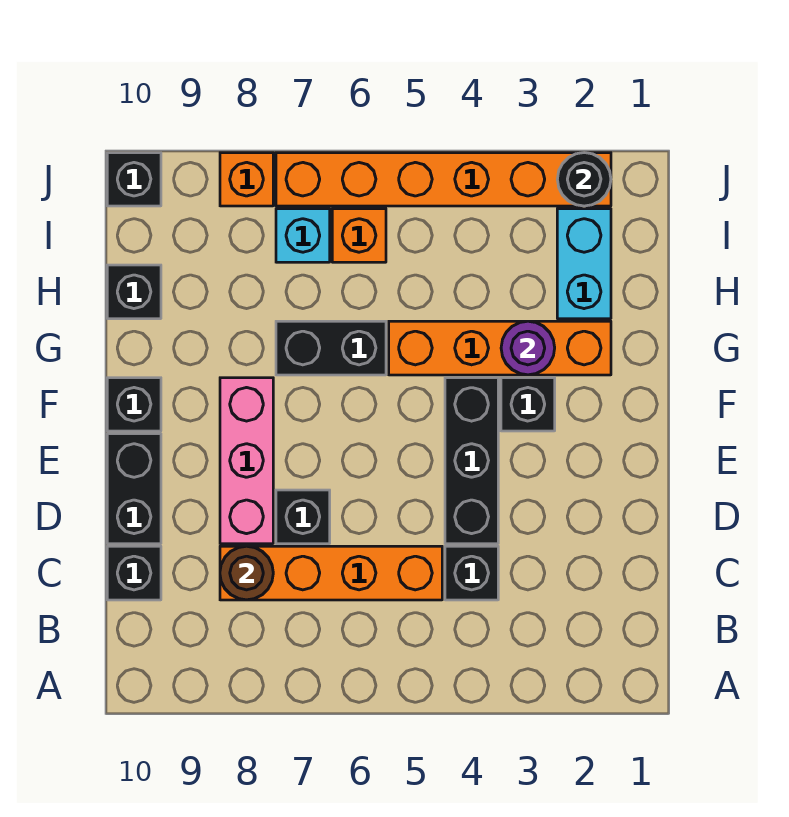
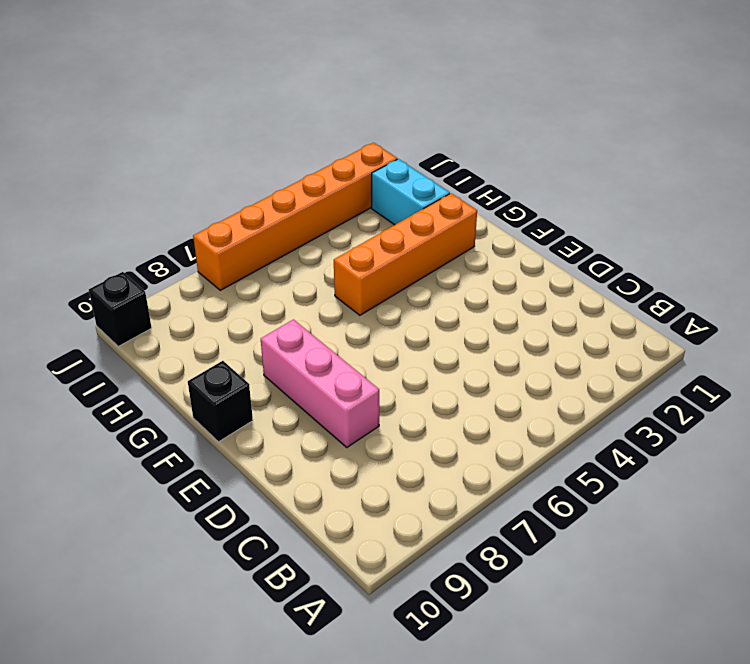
none -> black 1x1 brick [445,546,498,600]
none -> orange 1x4 brick [220,546,442,600]
none -> black 1x1 brick [107,546,161,600]

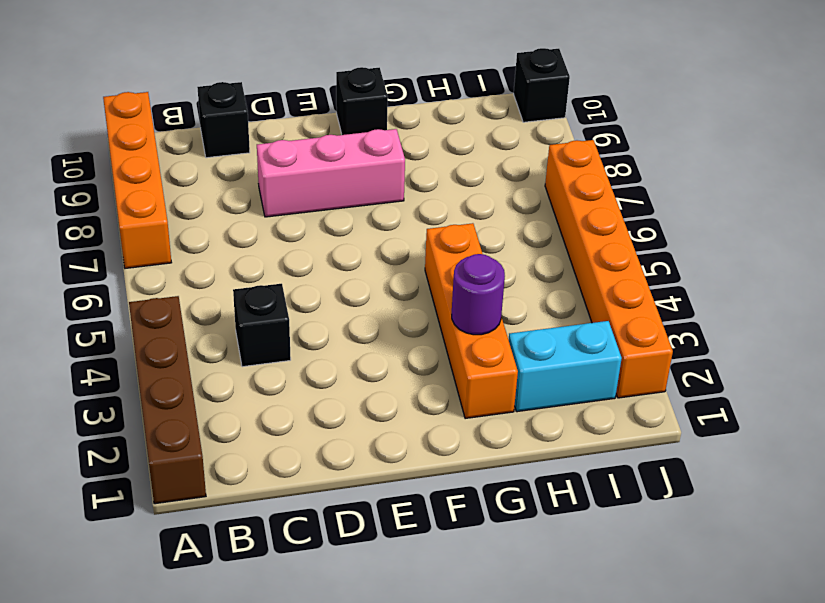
brown 1x4 brick [129,296,206,504] -> none
orange 1x4 brick [103,92,172,268] -> orange 1x4 brick moved to [220,546,442,600]
none -> black 1x3 brick [445,378,498,544]
none -> black 1x1 brick [276,490,330,544]
none -> black 1x2 brick [107,434,161,544]

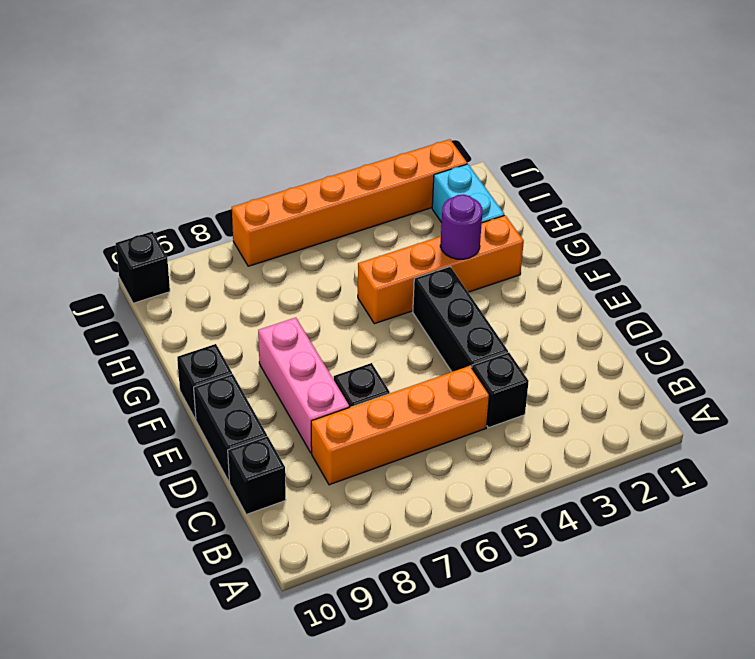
none -> black 1x1 brick [501,378,555,431]
none -> black 1x2 brick [276,321,386,375]
none -> black 1x1 brick [107,265,161,319]

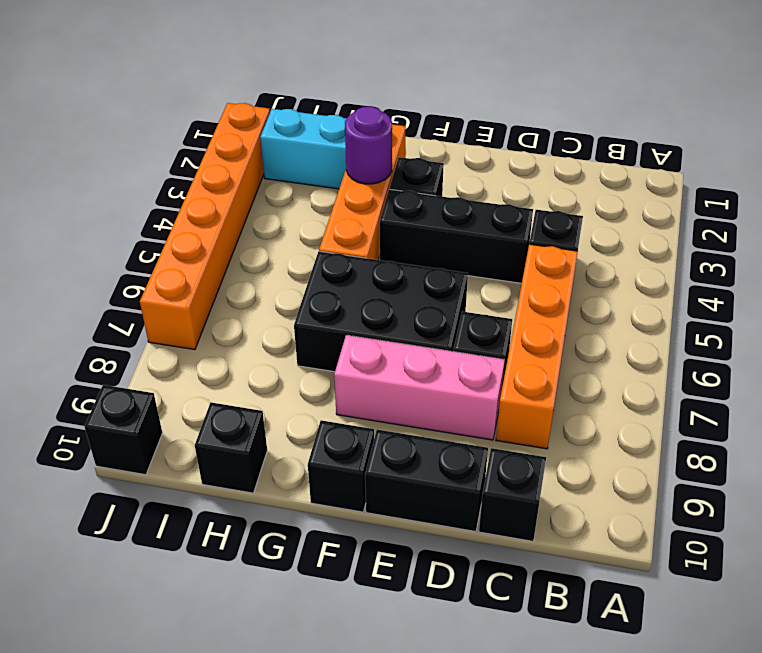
black 2x3 brick [294,251,468,372] -> black 1x2 brick [276,321,386,375]
none -> orange 1x1 brick [332,209,386,262]
none -> cyan 1x1 brick [276,209,330,262]
none -> orange 1x1 brick [220,153,273,206]

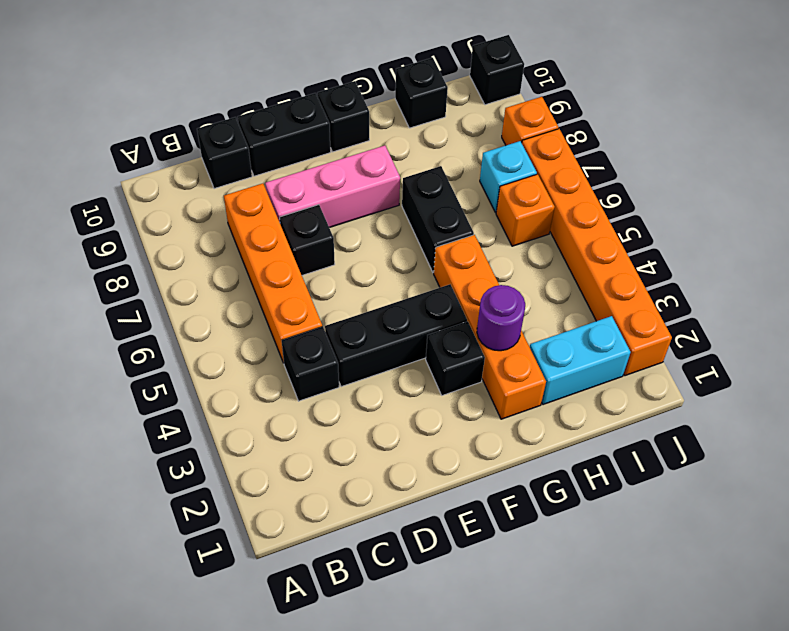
none -> brown 1x1 round brick [220,546,273,600]
none -> black 1x1 round brick [557,153,611,206]

